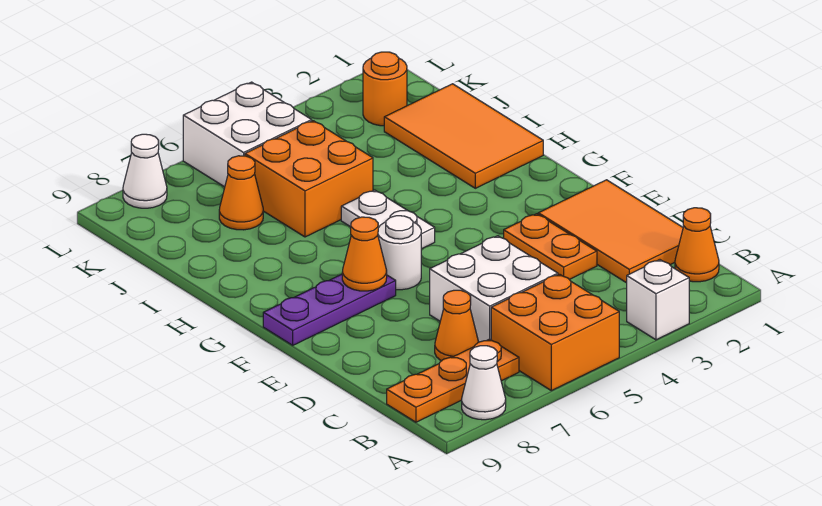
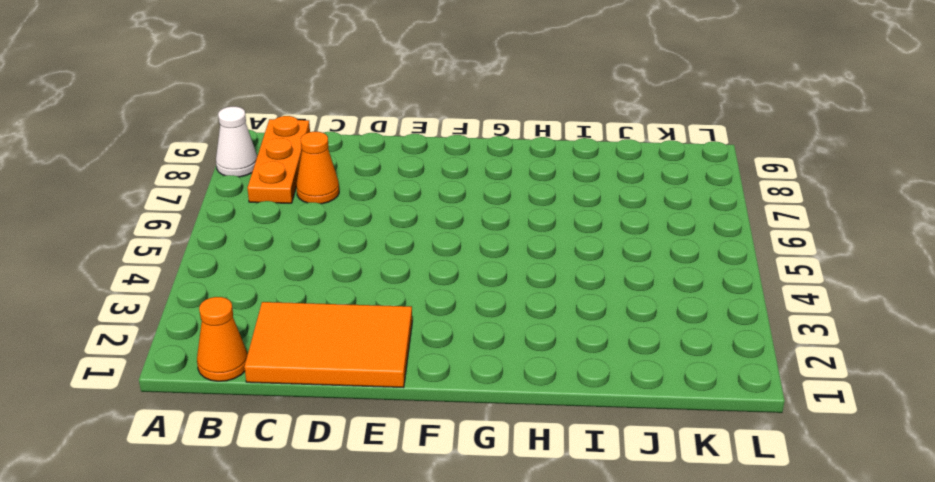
none -> white 1x1 brick [627,260,689,340]
none -> orange 2x2 brick [491,274,619,391]
none -> white 2x2 brick [430,236,558,342]

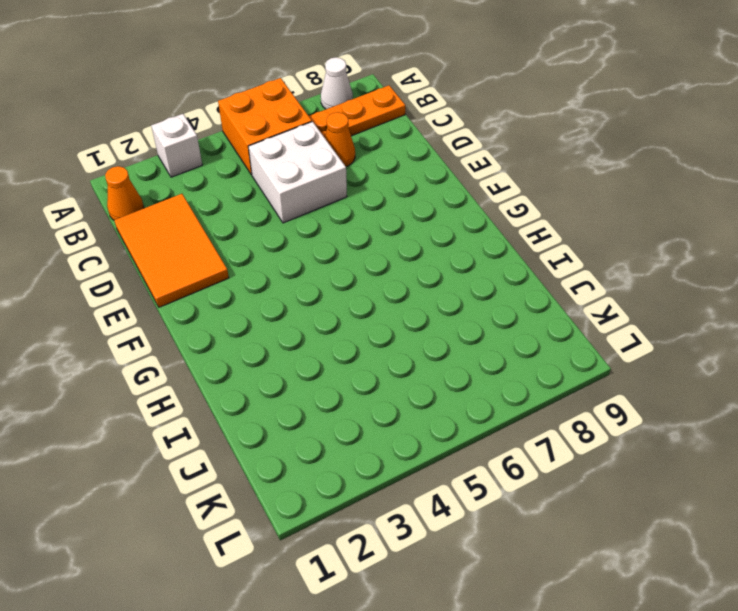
none -> orange 1x2 plate [504,214,597,279]
none -> white 1x1 round brick [378,216,421,290]
none -> purple 1x3 plate [263,274,396,345]

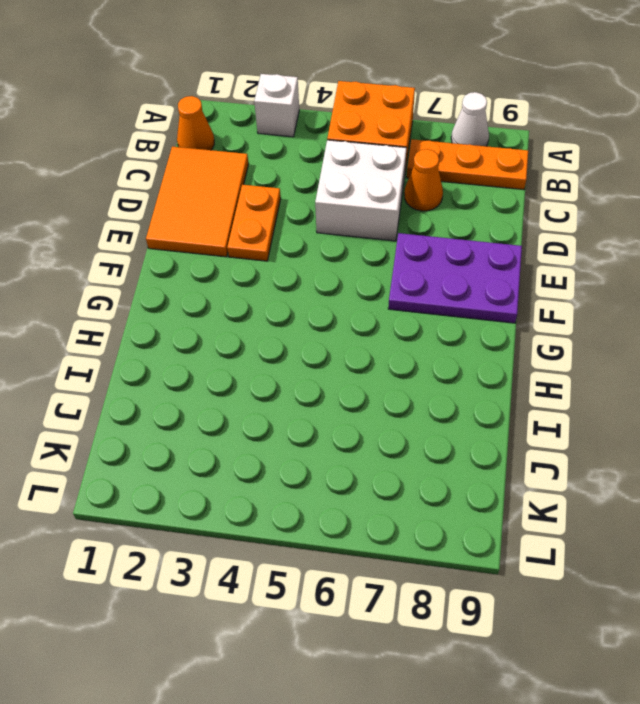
purple 2x3 plate [388,233,522,323] -> purple 1x3 plate [263,274,396,345]
none -> white 1x1 round brick [378,216,421,290]
none -> white 1x2 plate [341,190,435,249]
none -> orange 2x3 tile [384,84,543,188]

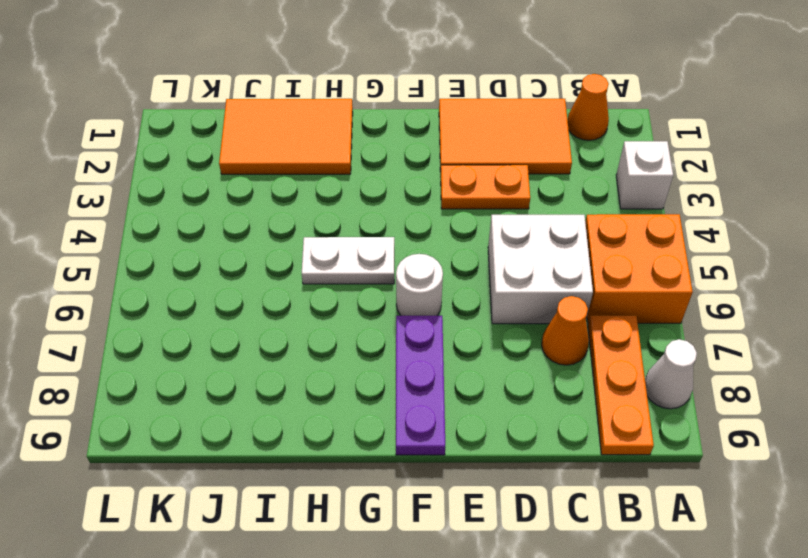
none -> orange 2x2 brick [245,121,373,237]
none -> orange 1x1 cone [219,156,263,230]
none -> orange 1x1 round brick [363,52,407,126]

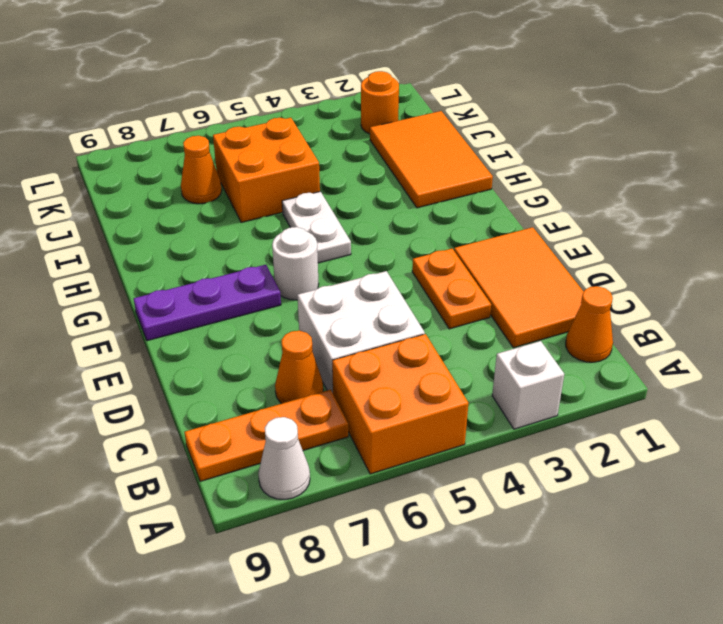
none -> white 2x2 brick [183,82,312,187]
none -> white 1x1 cone [123,134,167,208]
none -> orange 1x1 cone [342,217,387,291]

